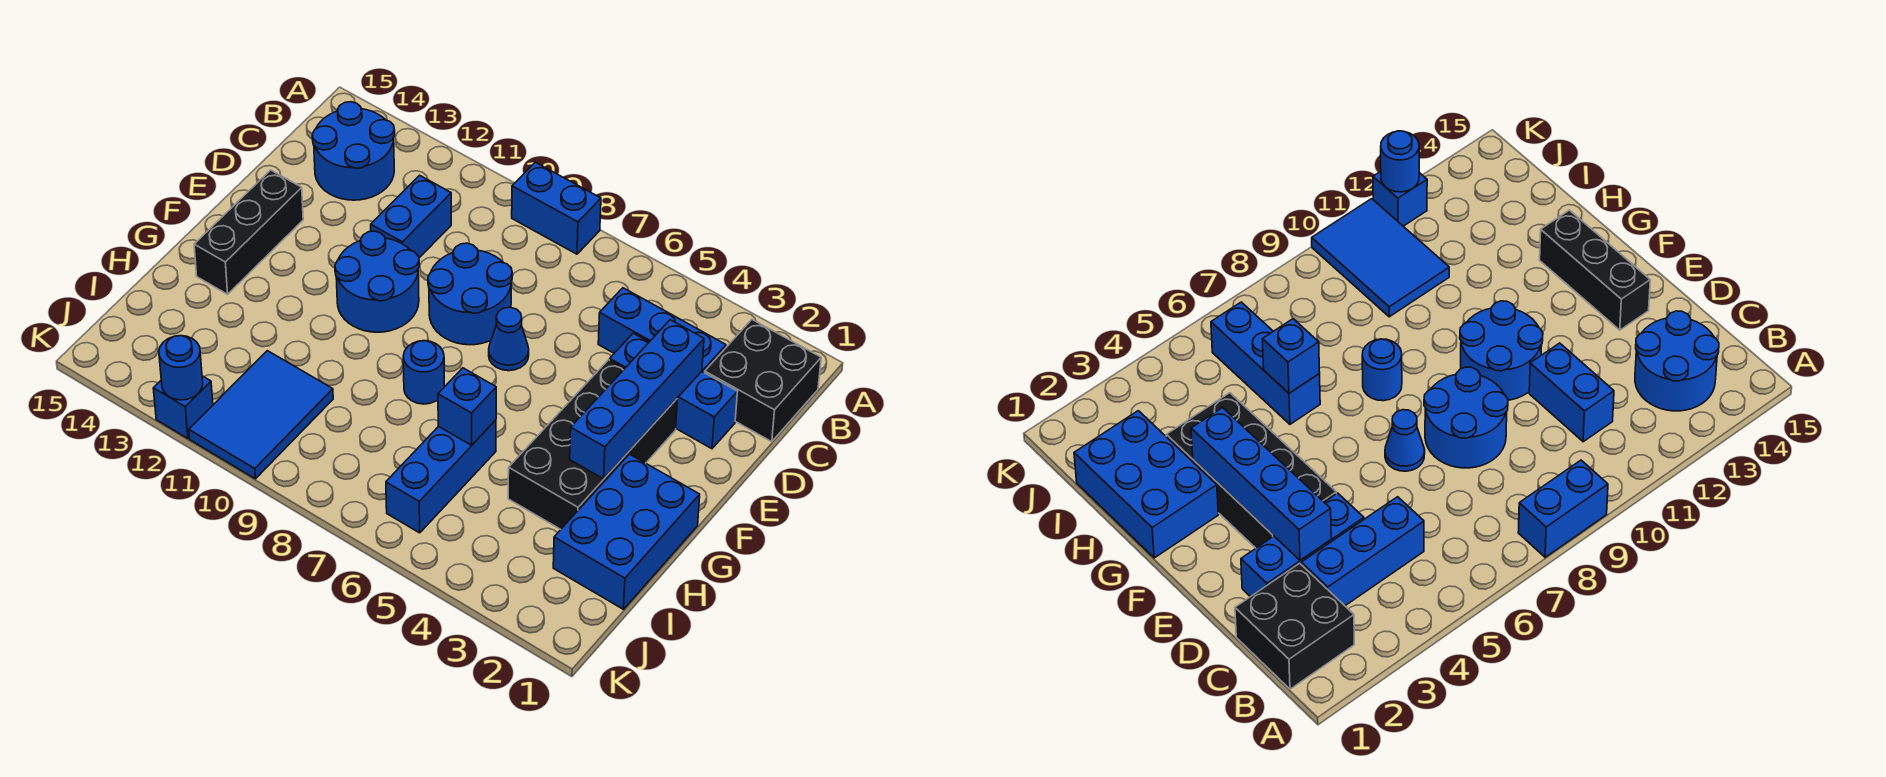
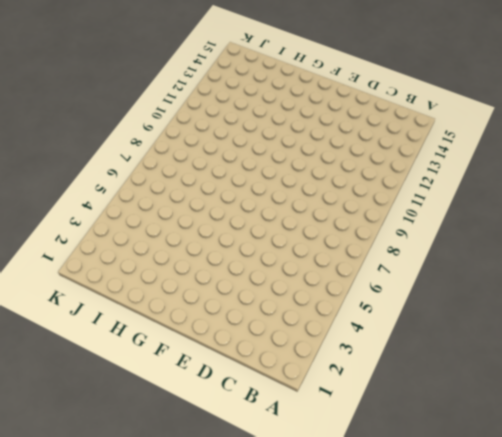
none -> blue 1x2 brick [512,162,601,254]
none -> black 2x2 brick [705,320,821,442]
none -> blue 2x2 round brick [312,102,395,200]

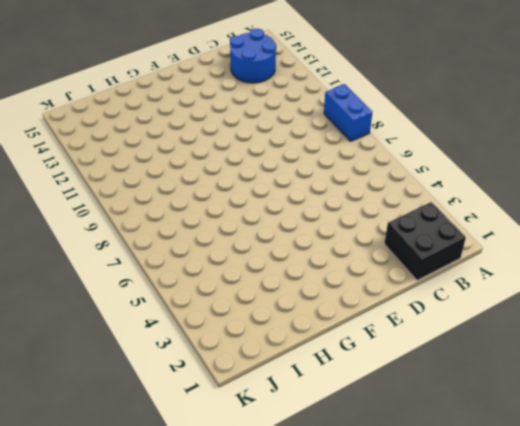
none -> blue 1x3 brick [598,288,726,373]
none -> blue 1x2 brick [371,175,451,258]
none -> blue 1x3 brick [610,333,737,449]

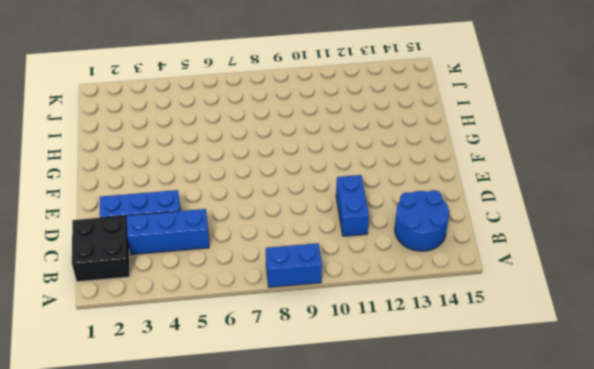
none -> blue 2x2 round brick [428,243,512,345]
none -> black 2x4 brick [508,360,677,529]
none -> blue 1x1 cone [489,307,529,371]

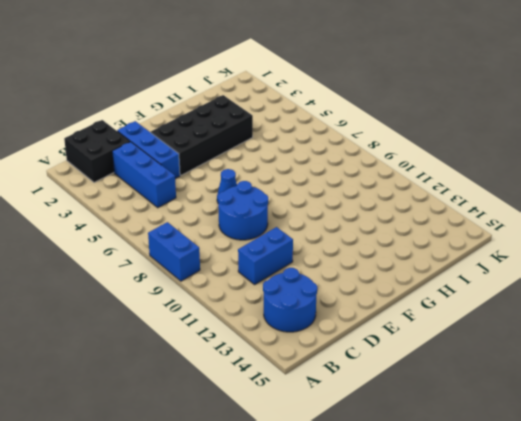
none -> blue 2x2 round brick [335,231,419,332]
none -> black 1x3 brick [194,170,303,294]
none -> blue 2x3 brick [553,454,700,609]

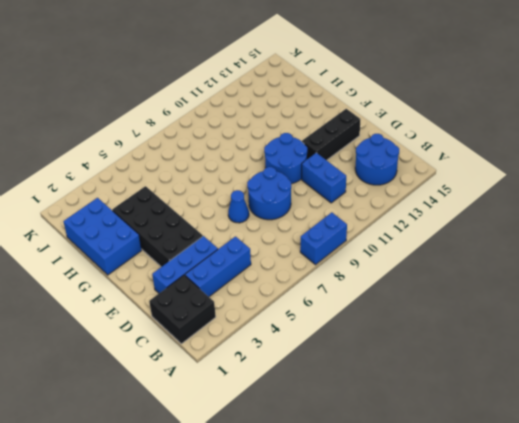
black 1x3 brick [302,109,361,160] -> black 1x3 brick turned to [194,170,303,294]
none -> blue 1x1 round brick [403,341,444,404]
none -> blue 1x3 brick [386,420,496,533]
none -> blue 2x3 tile [189,351,333,479]

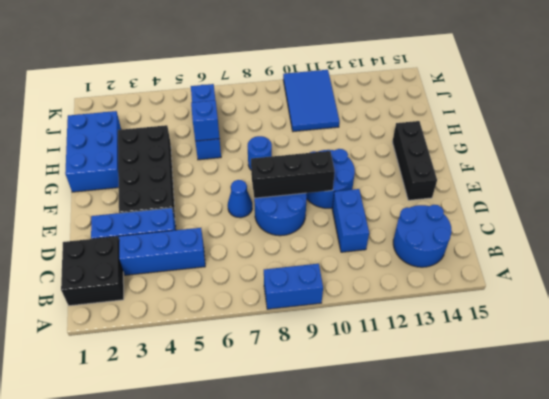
black 1x3 brick [251,151,335,198] -> none
none -> blue 1x1 brick [153,376,213,438]
none -> blue 1x4 brick [570,320,704,479]
none -> blue 1x1 round brick [159,336,203,400]

